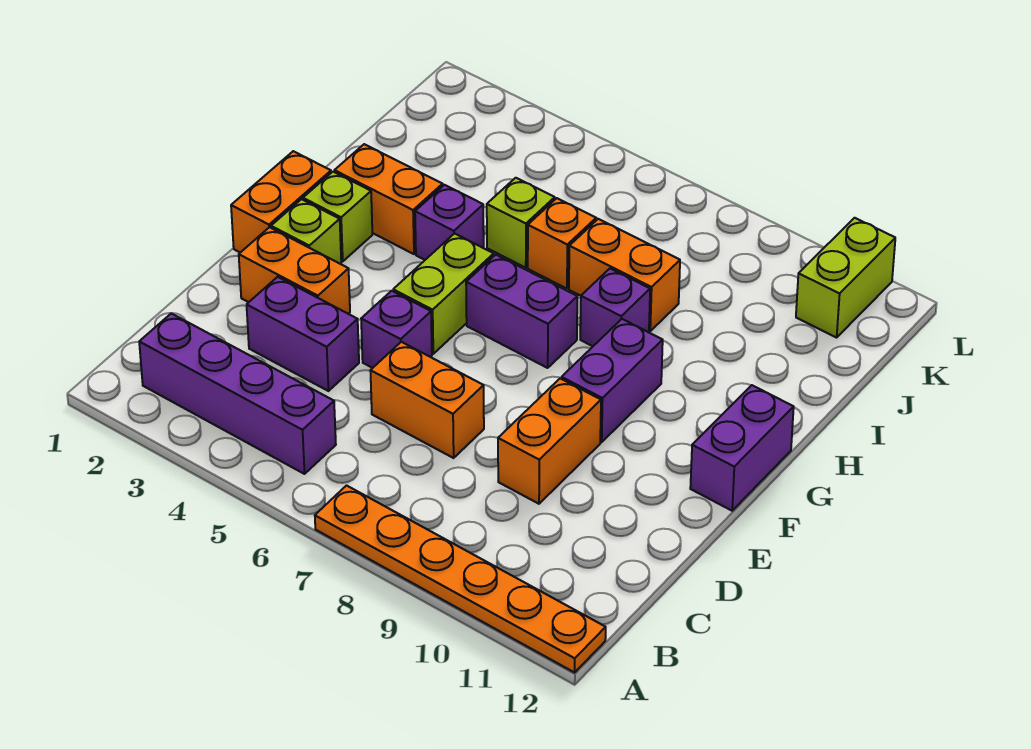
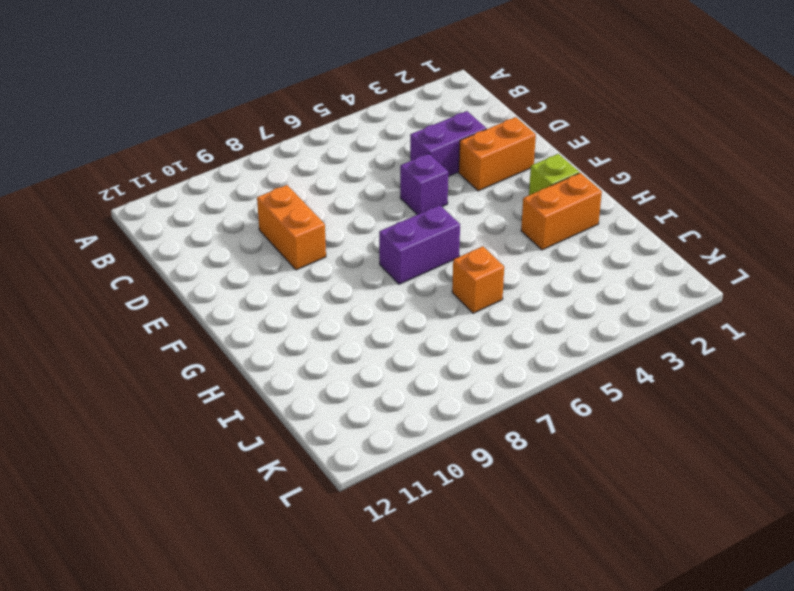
none -> orange 1x6 plate [315,486,606,673]
none -> purple 1x4 brick [139,314,336,474]
none -> orange 1x2 brick [370,342,484,458]

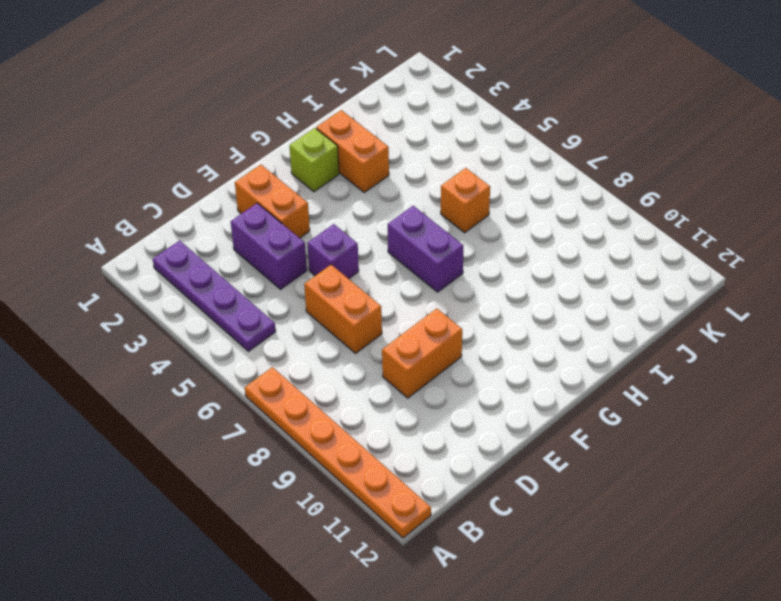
purple 1x4 plate [153,241,276,351] -> purple 1x4 brick [139,314,336,474]
none -> orange 1x2 brick [231,151,331,253]
none -> lime 1x1 brick [271,199,341,264]
none -> lime 1x2 brick [393,234,494,354]

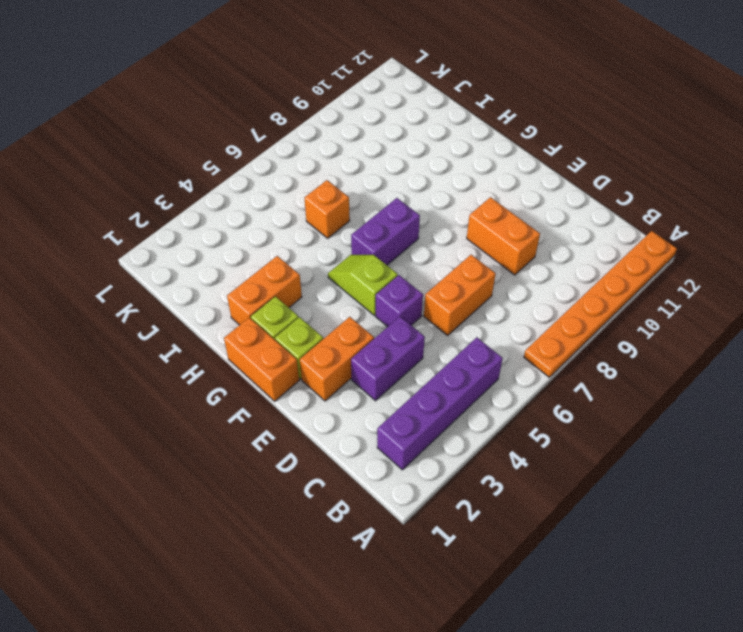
lime 1x2 slope [328,255,398,316] -> lime 1x2 brick [393,234,494,354]
none -> purple 1x2 brick [562,319,663,442]
none -> purple 1x2 brick [690,385,794,511]
none -> purple 1x1 brick [415,185,484,260]

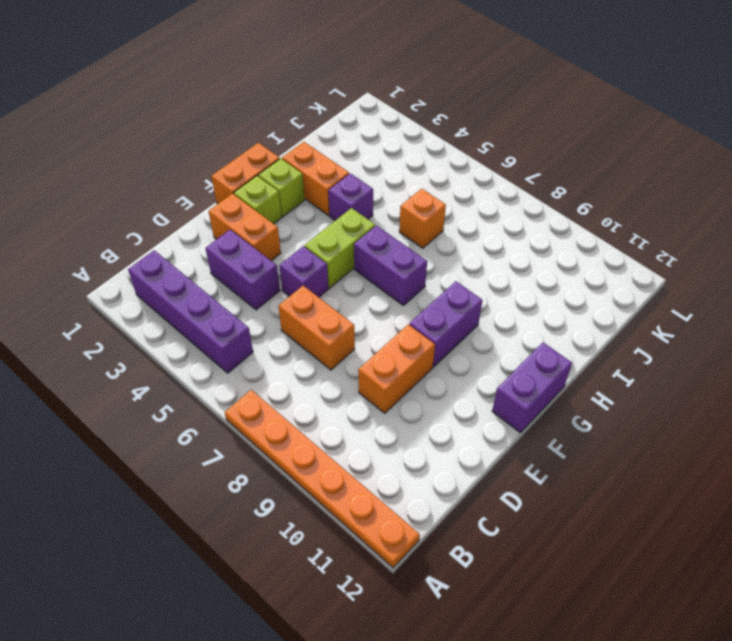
none -> purple 1x1 brick [580,269,650,346]
none -> lime 1x1 brick [487,178,555,268]
none -> orange 1x2 brick [569,219,680,331]

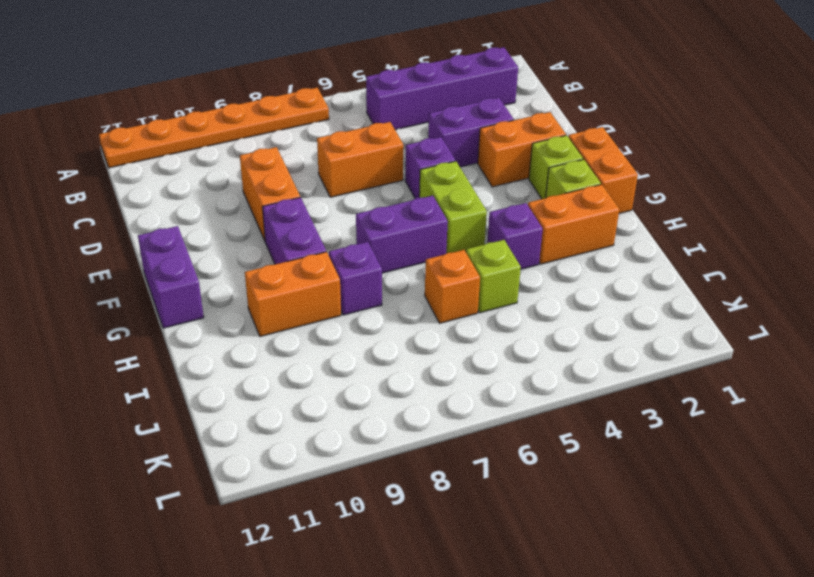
orange 1x2 brick [245,252,341,337] -> orange 1x2 brick moved to [569,219,680,331]
none -> lime 1x2 brick [796,218,895,338]

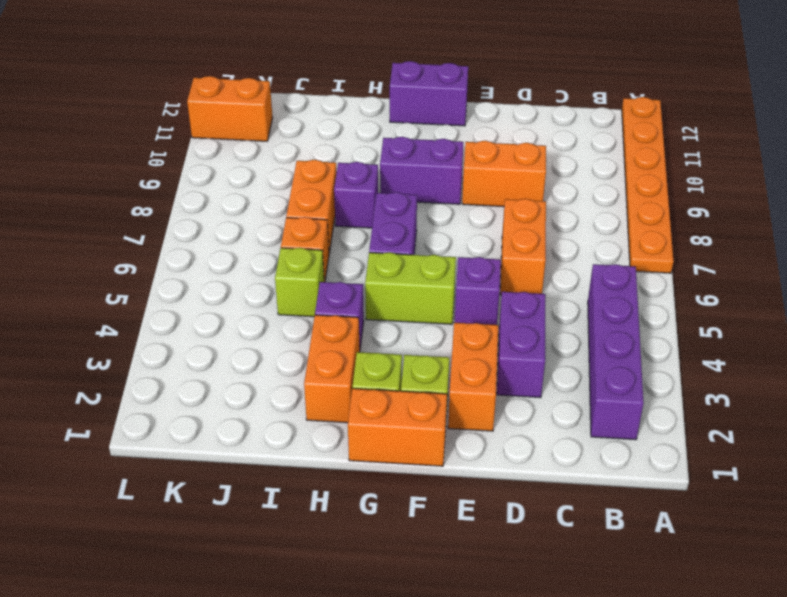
orange 1x2 brick [187,76,273,141] -> lime 1x2 brick [796,218,895,338]

